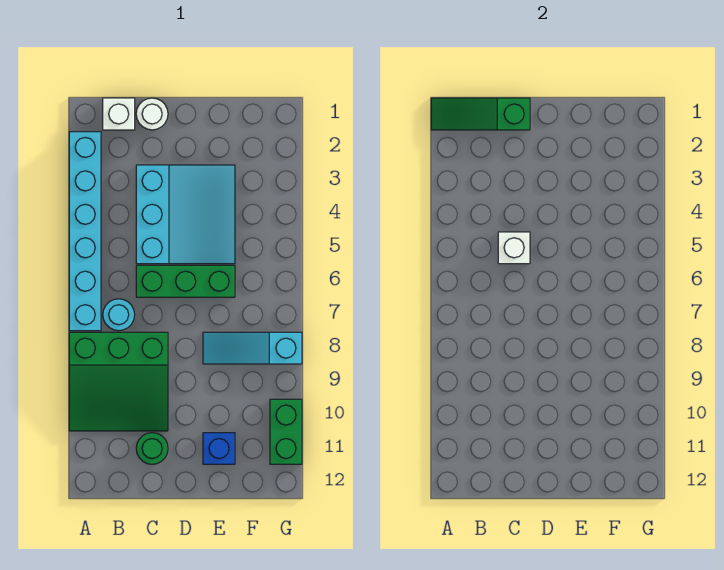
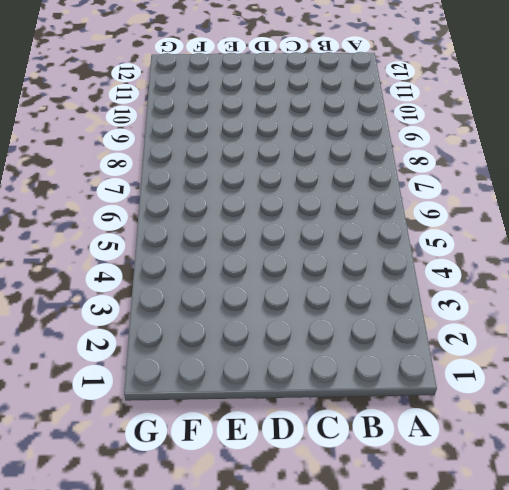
none -> cyan 1x6 brick [69,132,101,331]
none -> green 3x3 slope [69,332,168,431]
none -> white 1x1 brick [103,98,135,130]

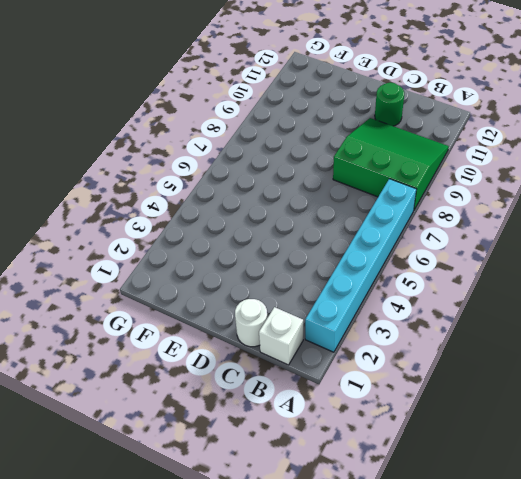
none -> cyan 1x1 round brick [103,299,135,331]
none -> cyan 3x3 slope [136,165,235,264]
none -> green 1x3 brick [136,265,235,297]

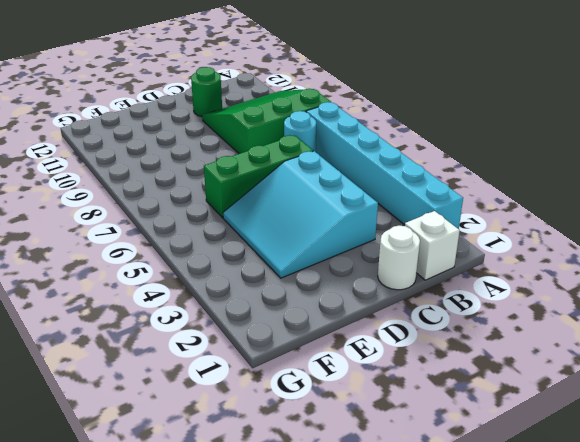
none -> cyan 1x3 slope [203,332,302,364]
none -> blue 1x1 brick [203,433,235,464]
none -> green 1x2 brick [270,399,302,464]

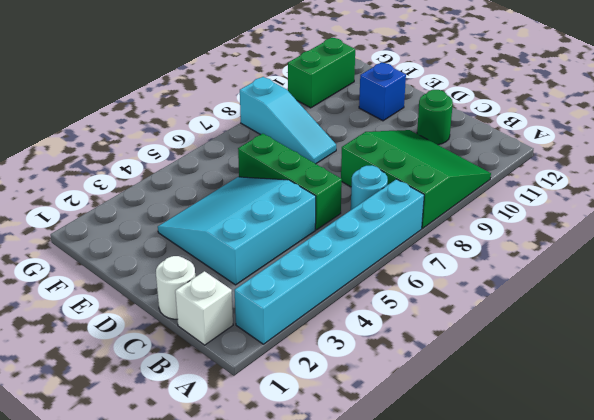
none -> green 1x3 slope [431,98,530,130]
none -> white 1x1 brick [498,232,530,264]

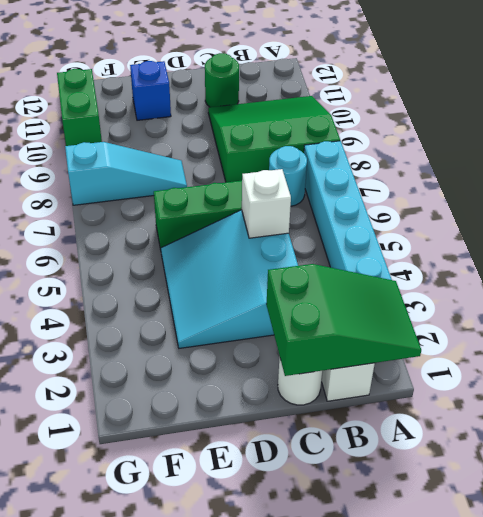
green 2x3 slope [266,264,421,376] -> green 1x3 slope [431,98,530,130]

